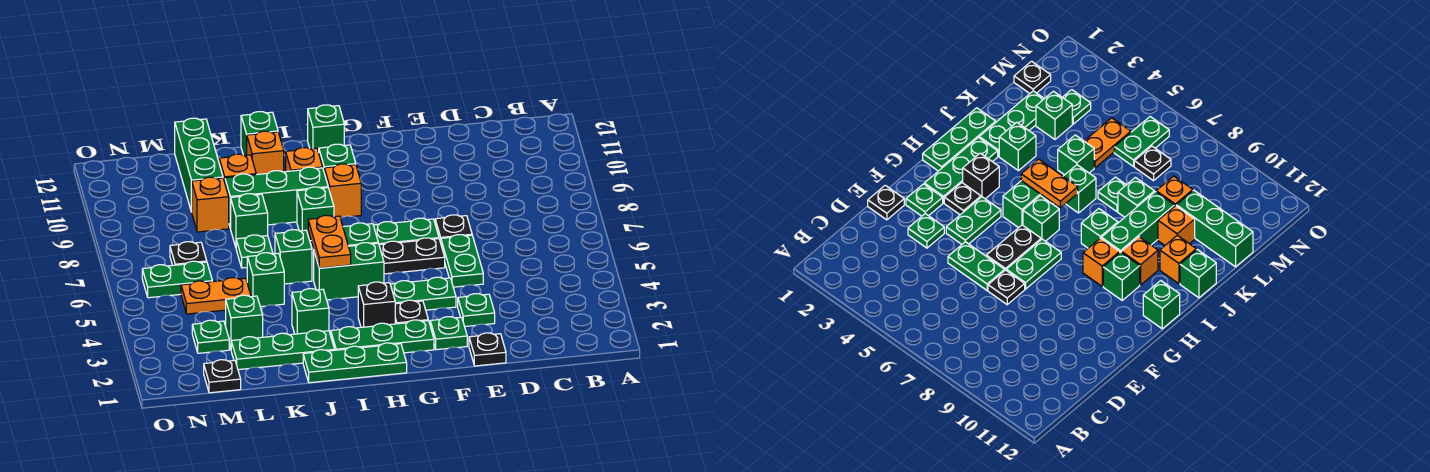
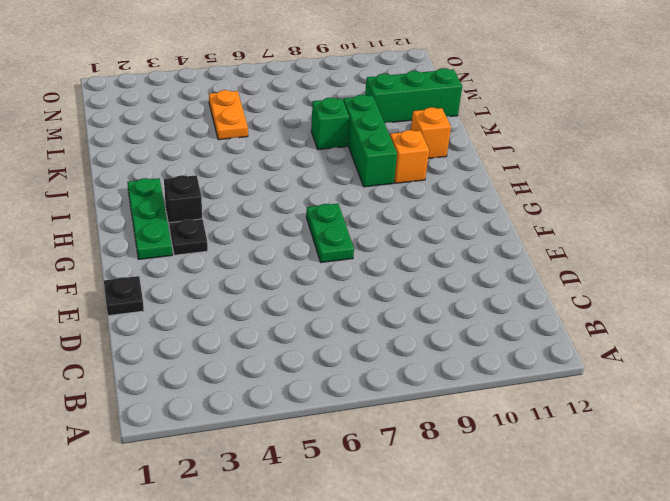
none -> green 1x1 plate [458,294,495,326]
none -> green 1x2 plate [441,235,483,287]
none -> black 1x1 plate [435,215,472,242]
none -> green 1x1 plate [430,317,467,350]

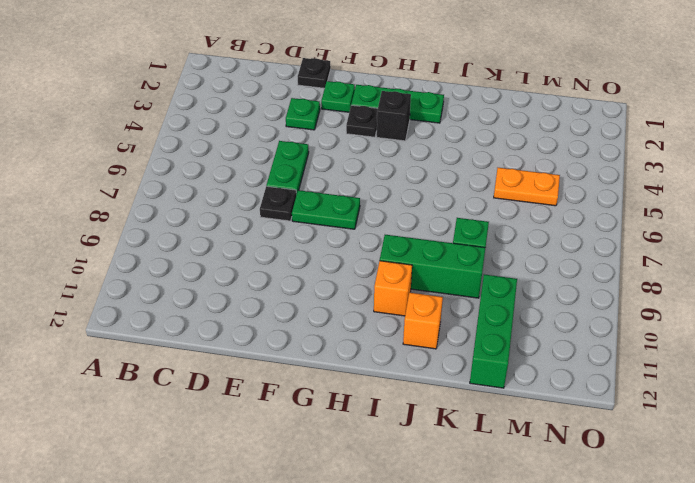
none -> green 1x2 plate [390,277,456,310]
none -> black 1x2 plate [379,238,445,274]
none -> green 1x3 plate [303,343,407,383]
none -> green 1x2 brick [314,243,384,300]

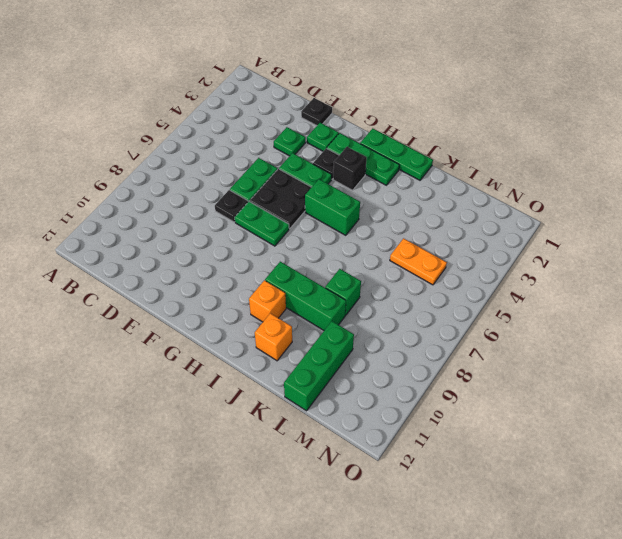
black 2x2 plate [250,169,311,229] -> black 1x2 plate [379,238,445,274]
none -> green 1x1 brick [343,223,378,246]
none -> orange 1x1 brick [324,164,361,218]
none -> green 1x1 brick [319,144,356,170]
none -> green 1x1 brick [308,105,344,152]

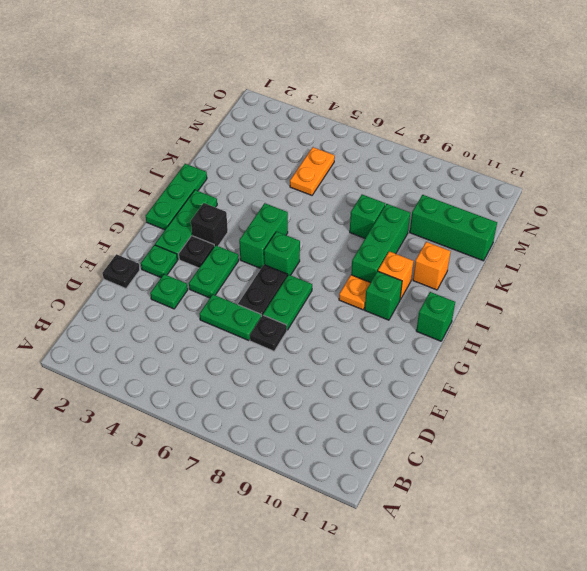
orange 1x1 plate [339,275,370,310] -> orange 1x1 brick [324,164,361,218]
none -> green 1x1 brick [297,187,334,241]
none -> green 1x3 plate [231,330,335,370]
none -> green 1x1 brick [292,289,329,334]
none -> green 1x1 brick [275,230,312,284]

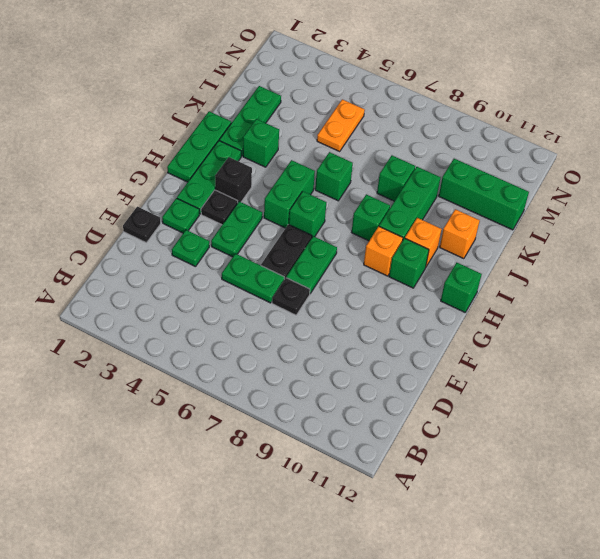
none -> green 1x1 brick [241,112,278,156]
none -> green 1x1 brick [247,253,284,307]
none -> green 1x1 plate [236,235,273,268]
none -> orange 1x1 brick [219,154,256,182]

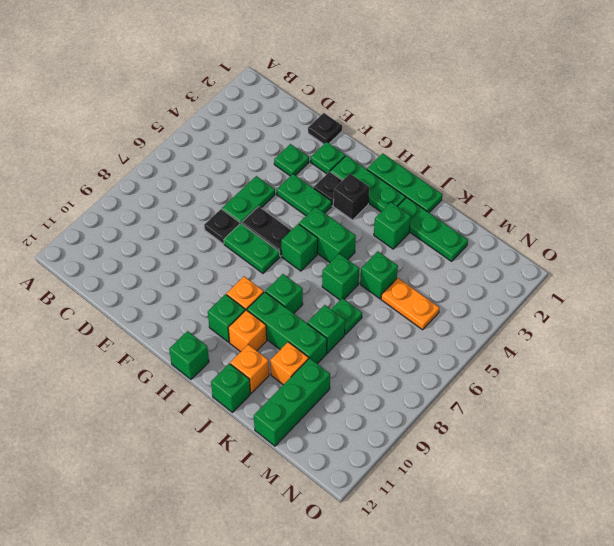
none -> green 1x1 brick [226,295,263,349]
none -> orange 1x1 brick [192,177,229,232]
none -> black 1x1 plate [204,360,241,393]
none -> green 1x1 plate [192,320,229,353]

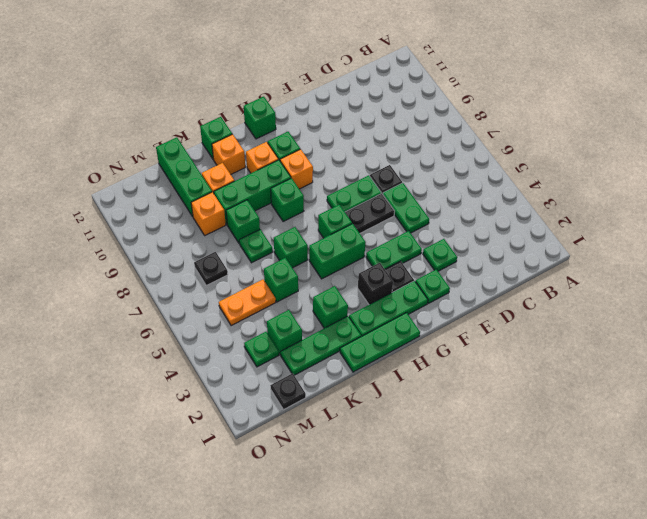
none -> black 1x1 plate [469,333,506,366]
none -> green 1x2 plate [142,261,212,298]
none -> orange 1x2 plate [308,215,351,268]

